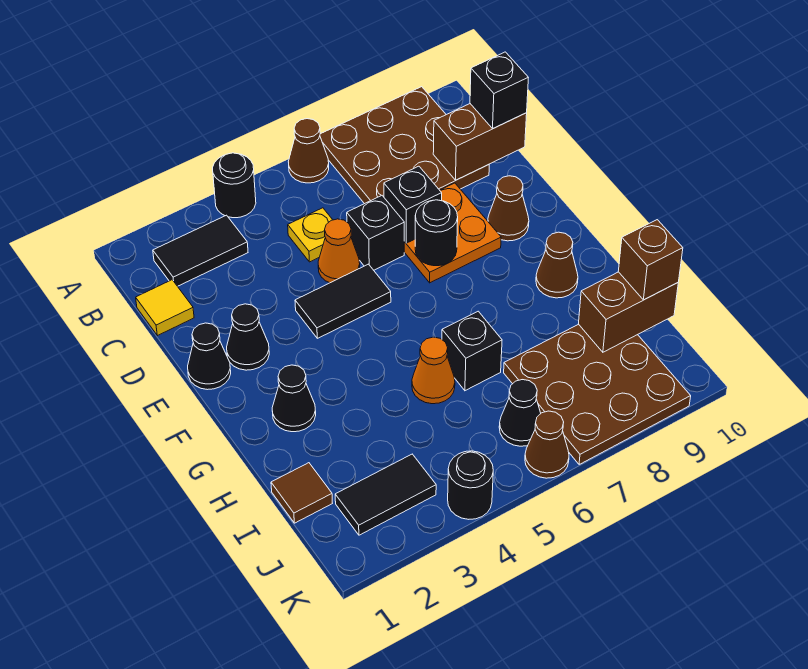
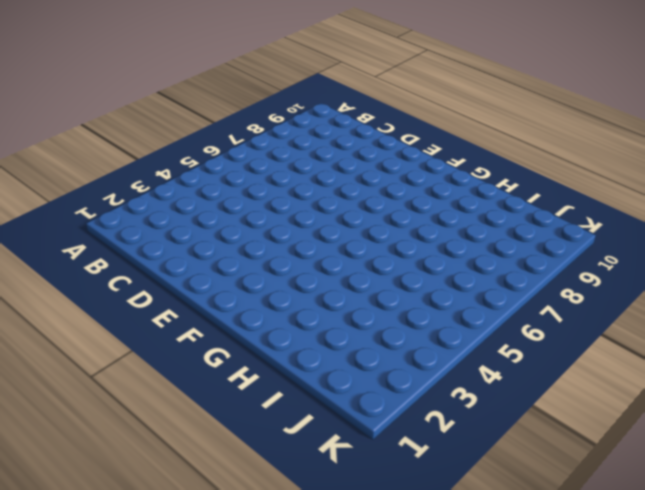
none -> black 1x1 round brick [213,153,256,218]
none -> brown 1x1 cone [288,119,329,183]
none -> brown 3x3 plate [320,87,489,204]

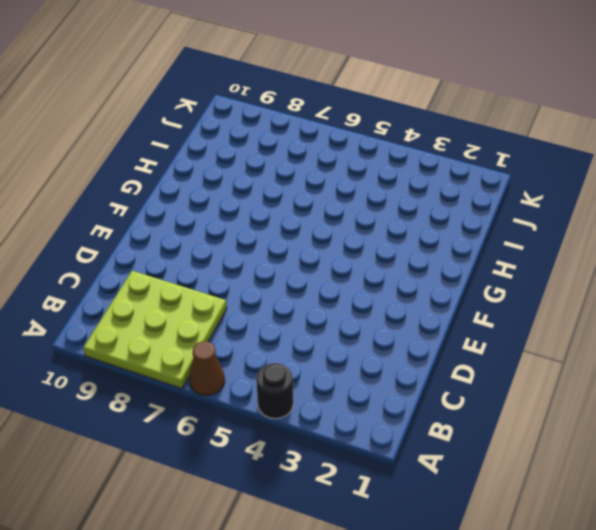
lime 3x3 plate [83,271,227,388] -> brown 3x3 plate [320,87,489,204]
none -> black 1x2 tile [153,215,248,286]
none -> yellow 1x1 tile [136,280,194,336]
none -> yellow 1x1 plate [288,208,332,262]

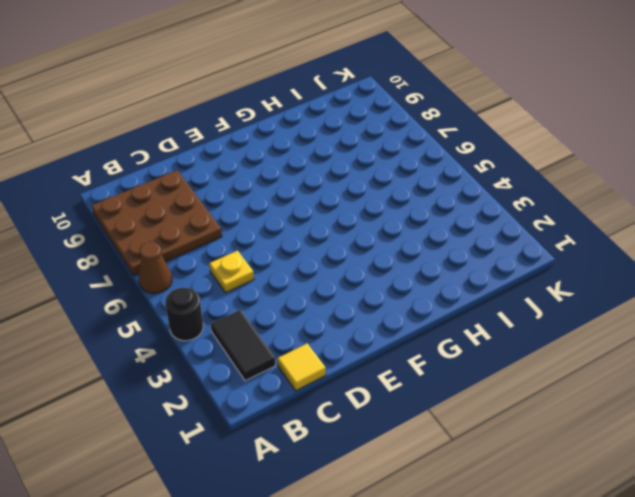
none -> orange 1x1 cone [318,219,360,283]
none -> black 1x1 brick [347,196,404,270]
none -> orange 2x2 plate [404,183,501,283]

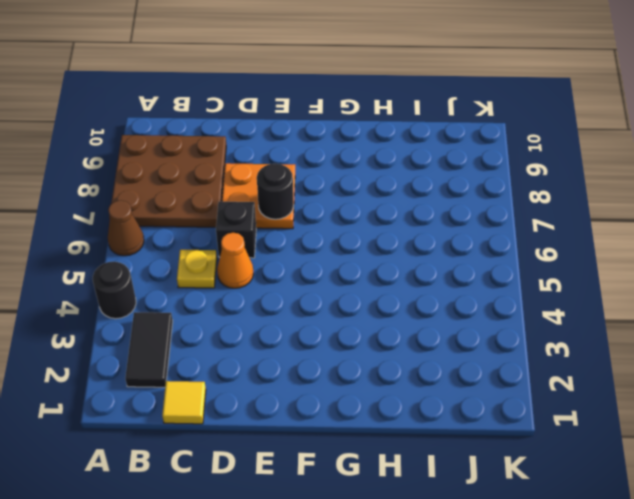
none -> black 1x1 cone [188,323,231,390]
none -> black 1x1 cone [227,304,269,370]
none -> black 1x2 tile [295,264,391,338]

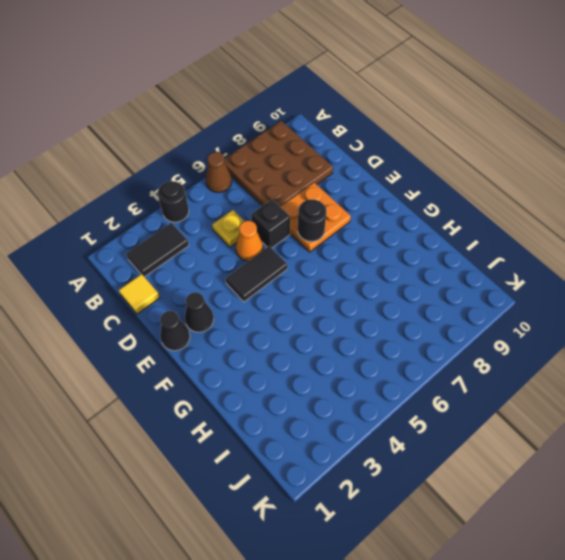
none -> brown 1x1 cone [488,176,529,241]
none -> black 1x1 cone [272,365,316,432]
none -> brown 1x1 cone [536,232,578,298]

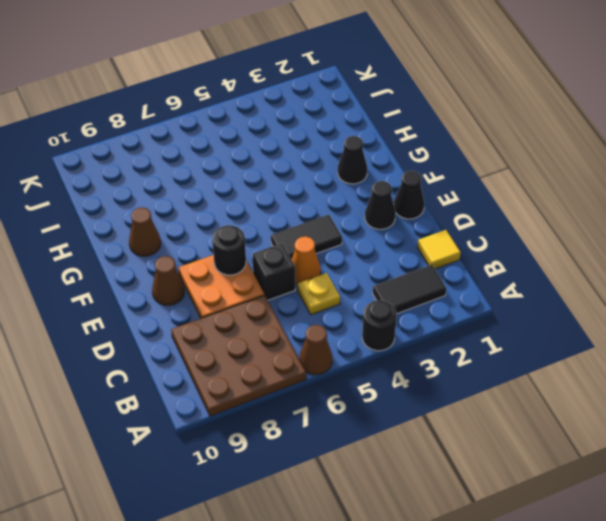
none -> orange 1x1 cone [412,337,455,404]
none -> black 1x1 brick [442,311,502,391]
none -> brown 1x1 tile [271,463,332,523]

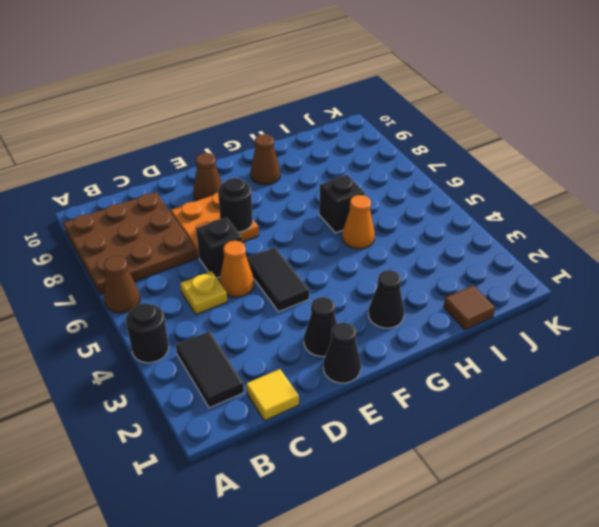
none -> brown 3x3 plate [504,324,691,465]
none -> black 1x2 tile [335,454,436,535]
none -> black 1x1 cone [499,380,541,446]

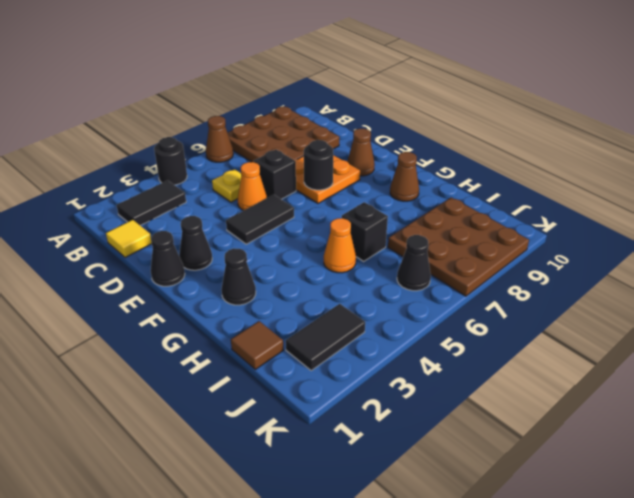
none -> black 1x1 round brick [448,451,493,519]
none -> brown 1x1 cone [525,411,569,478]
none -> brown 1x2 brick [433,104,527,180]

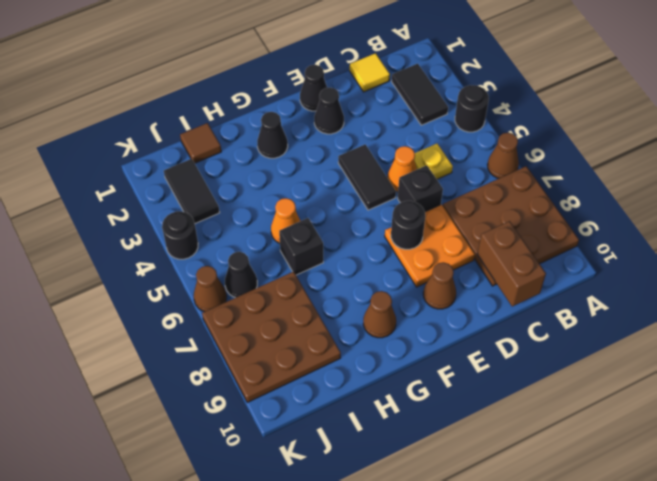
none -> black 1x1 brick [384,166,442,243]
none -> brown 1x2 brick [579,272,678,352]
none -> black 1x1 brick [470,52,528,128]

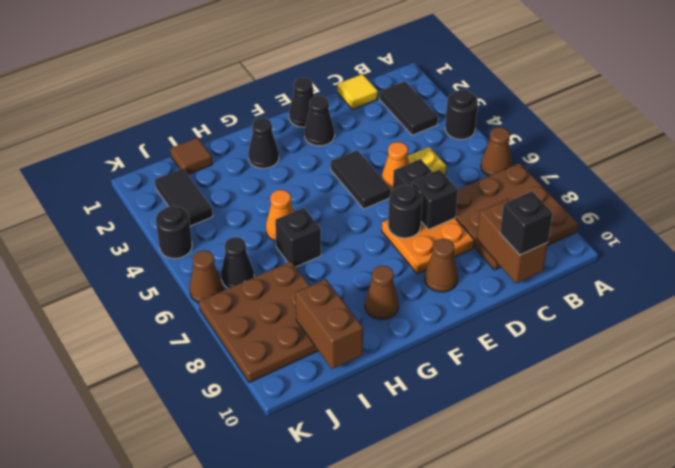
none -> brown 1x1 brick [618,220,683,300]

